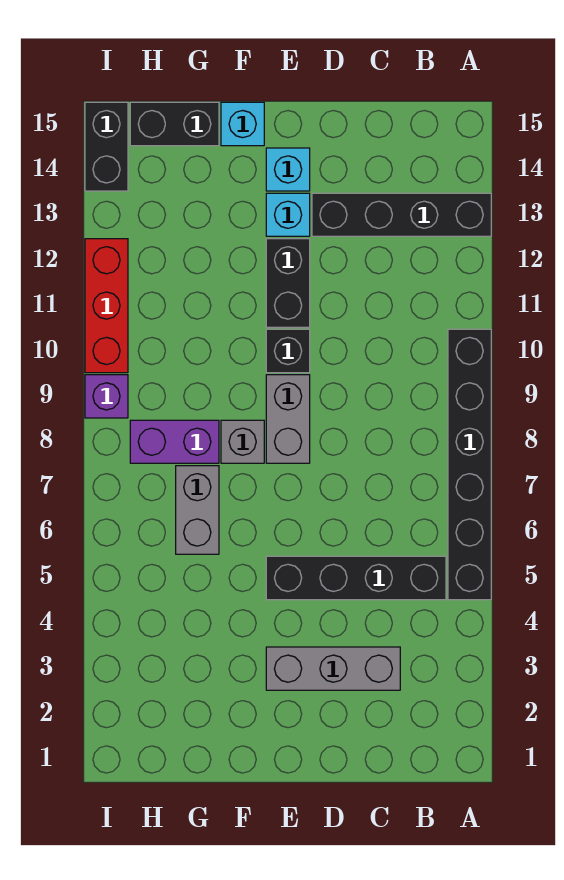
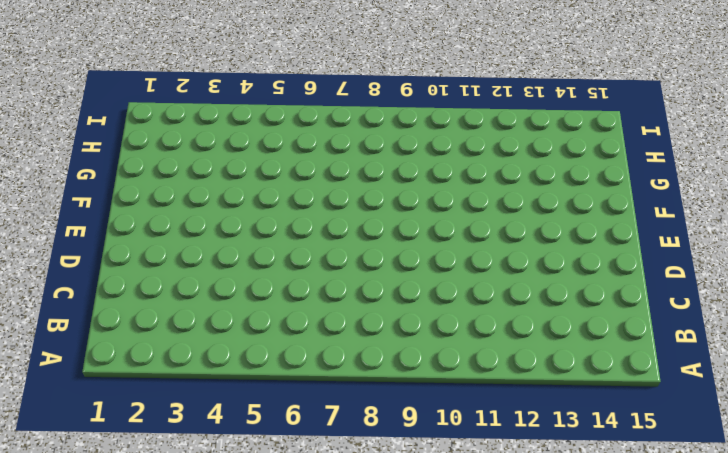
none -> black 1x6 brick [448,329,491,600]
none -> black 1x4 brick [312,193,491,236]
none -> black 1x4 brick [266,556,446,600]

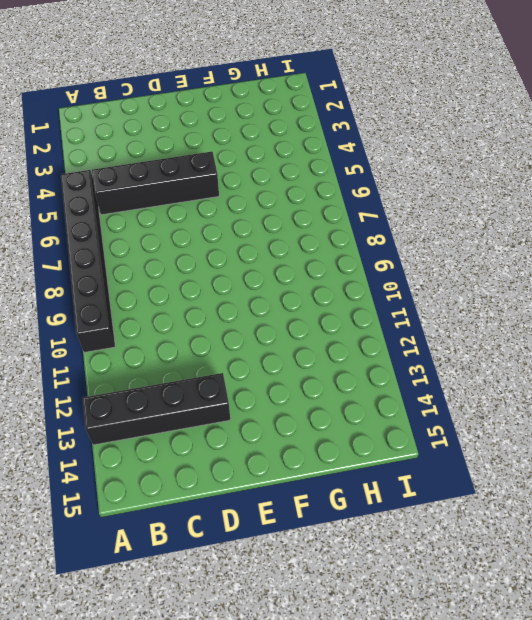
none -> grey 1x3 brick [266,647,400,690]
none -> grey 1x2 brick [266,375,310,463]
none -> black 1x1 brick [266,329,310,373]

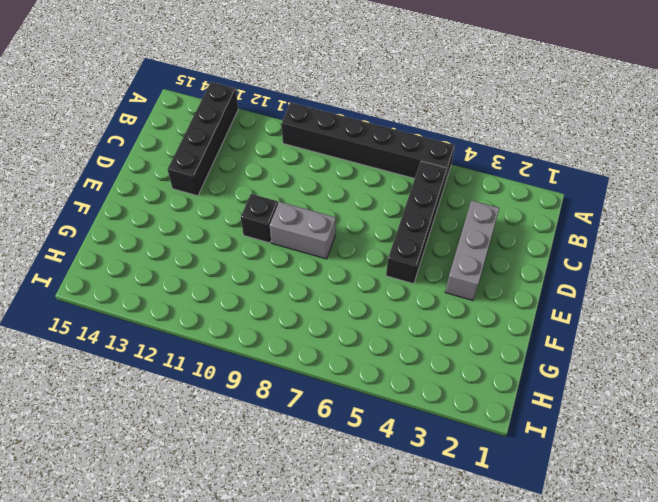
none -> black 1x2 brick [266,239,310,327]
none -> cyan 1x1 brick [266,193,310,236]
none -> cyan 1x1 brick [266,148,310,191]

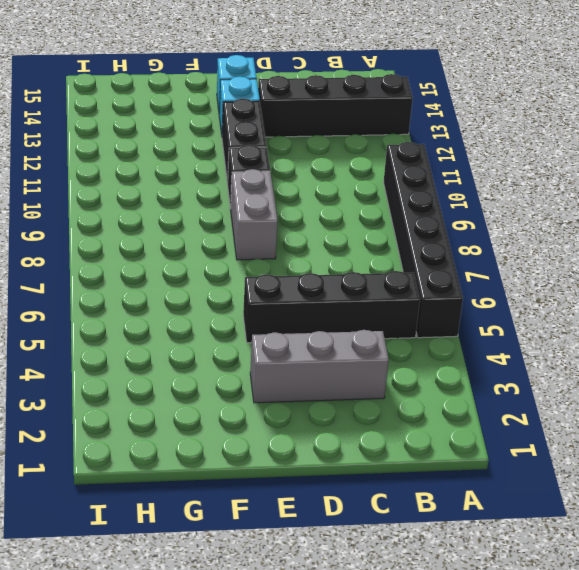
none -> grey 1x1 brick [221,420,264,463]
none -> cyan 1x1 brick [221,102,264,146]
none -> grey 1x2 brick [176,466,219,554]

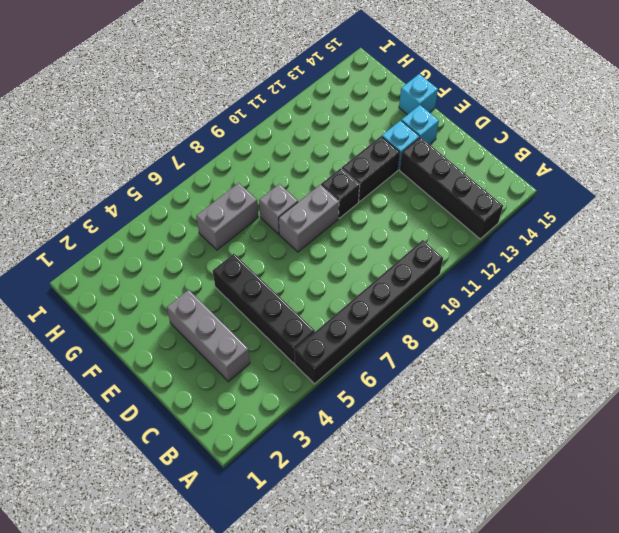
none -> purple 1x2 brick [130,420,219,463]
none -> black 1x2 brick [130,102,219,146]
none -> purple 1x1 brick [85,375,128,418]

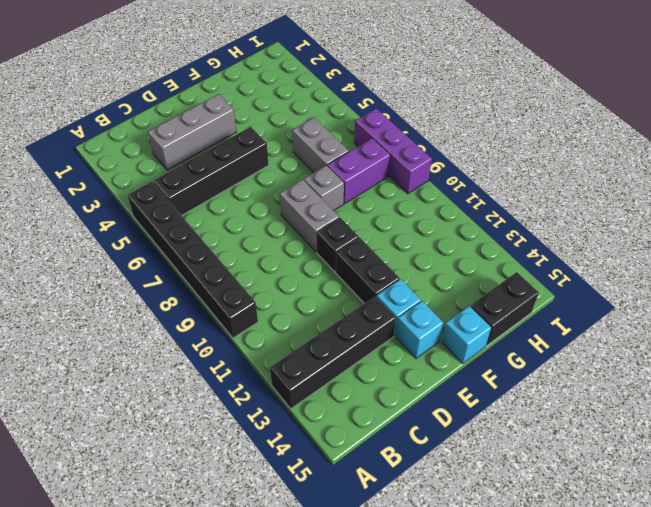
purple 1x3 brick [354,109,432,194] -> purple 1x1 brick [85,375,128,418]
none -> red 1x3 brick [85,239,128,373]
none -> black 1x2 brick [85,102,128,191]

